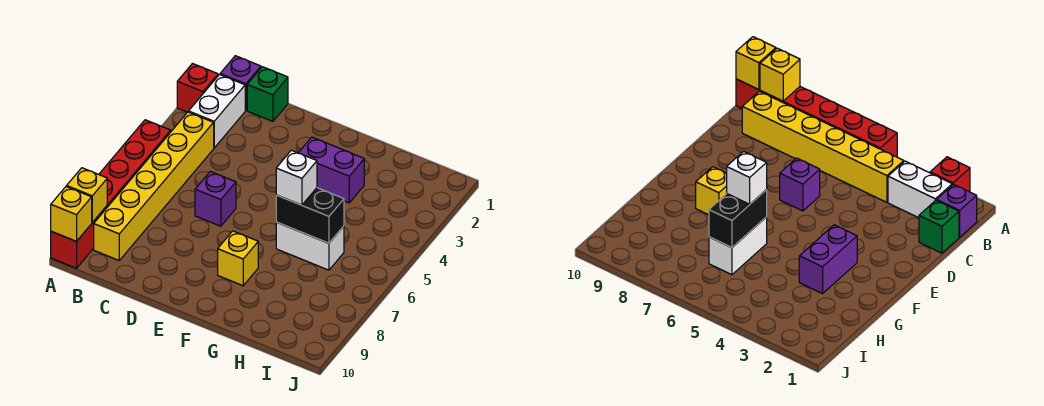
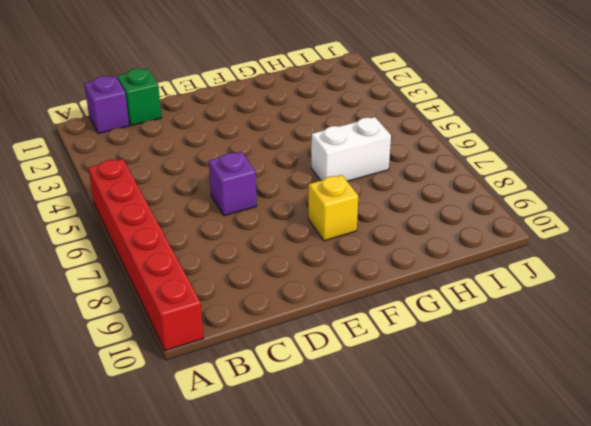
none -> red 1x1 brick [177,64,218,112]
none -> white 1x2 brick [189,75,245,148]
none -> yellow 1x6 brick [94,112,214,260]

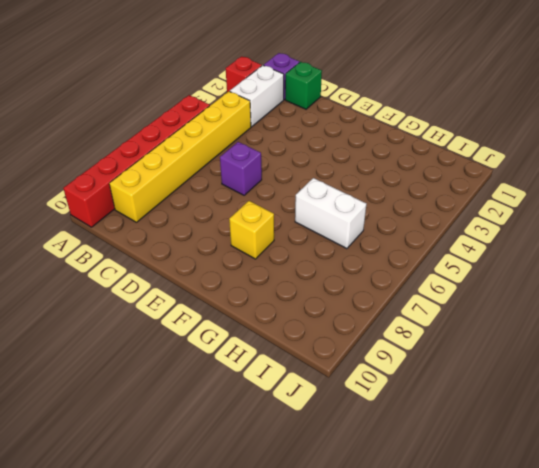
none -> purple 1x2 brick [299,137,364,203]
none -> yellow 1x1 brick [67,168,107,223]
none -> yellow 1x1 brick [51,187,92,241]

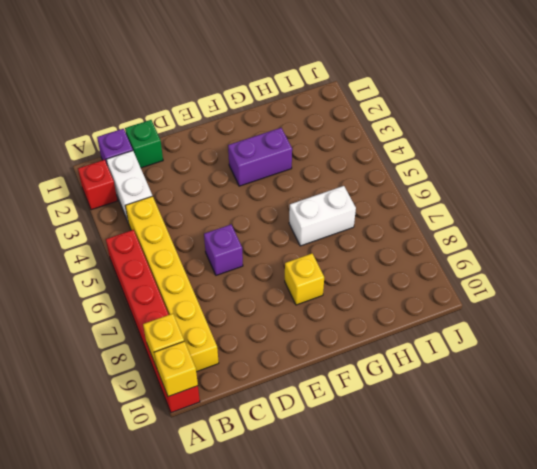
none -> black 1x2 brick [276,188,344,243]
none -> white 1x1 brick [276,150,317,205]

